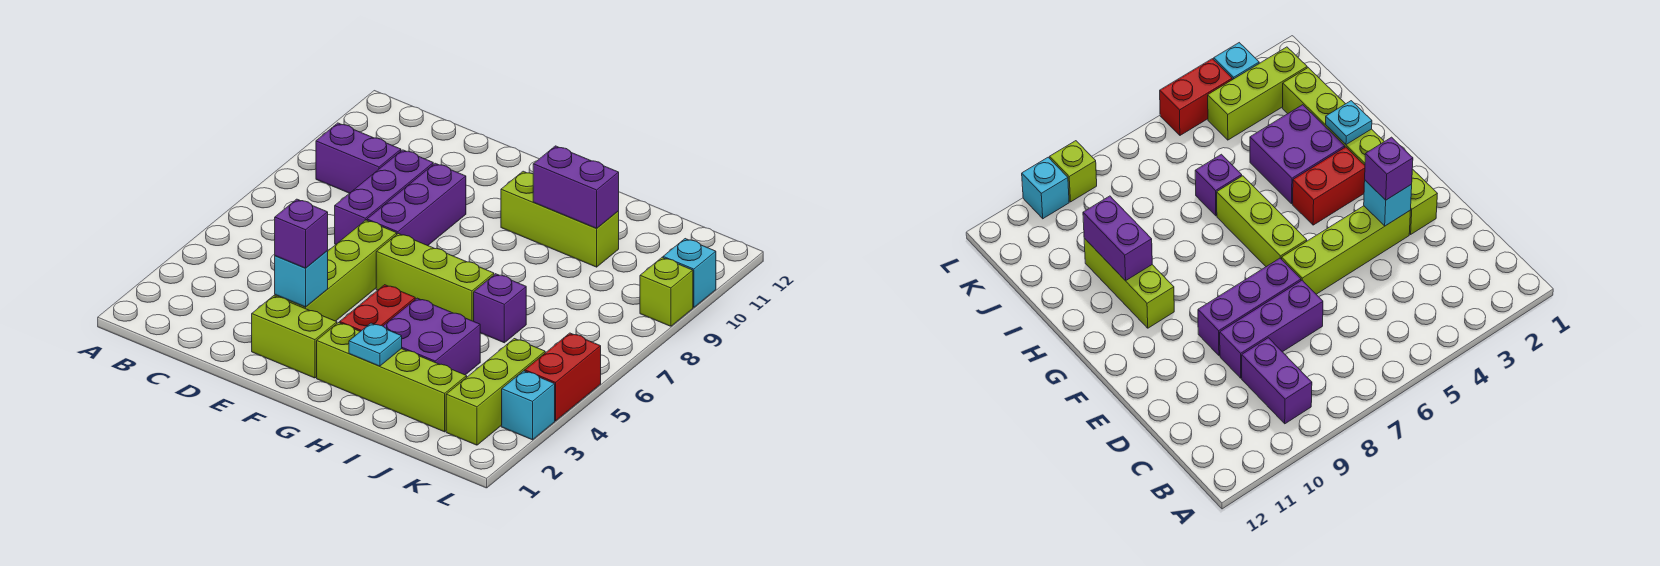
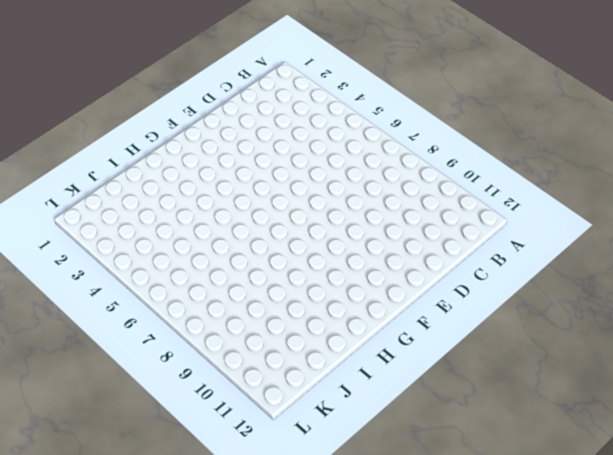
none -> purple 1x2 brick [316,123,401,193]
none -> purple 1x3 brick [335,150,433,244]
none -> lime 1x2 brick [252,296,337,378]

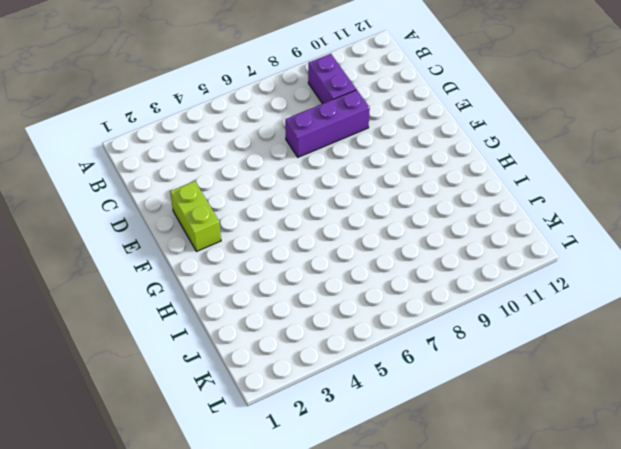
none -> lime 1x4 brick [275,220,397,321]
none -> purple 1x3 brick [367,163,466,246]
none -> lime 1x3 brick [376,234,494,321]

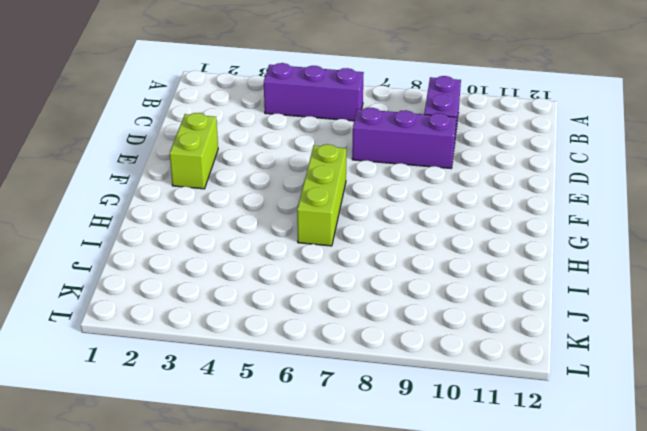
purple 1x3 brick [264,63,364,121] -> purple 1x3 brick moved to [367,163,466,246]
none -> lime 1x4 brick [275,220,397,321]
none -> lime 1x4 brick [317,323,467,432]
none -> red 1x2 brick [340,285,415,332]

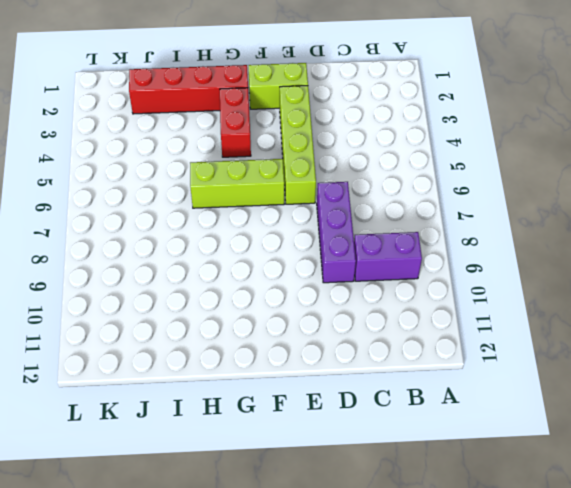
red 1x4 brick [129,65,248,114] -> lime 1x4 brick [317,323,467,432]
none -> purple 1x3 brick [367,163,466,246]
none -> lime 1x3 brick [501,171,619,267]
none -> purple 2x2 brick [383,298,480,375]

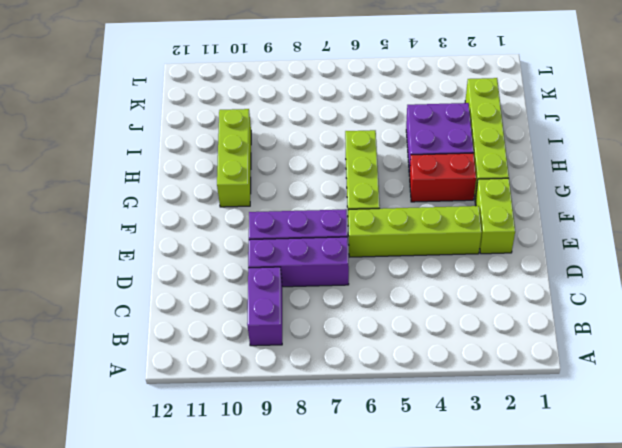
none -> purple 1x1 brick [474,274,526,343]
none -> lime 1x3 brick [446,339,545,445]
none -> cyan 1x1 brick [502,371,555,440]

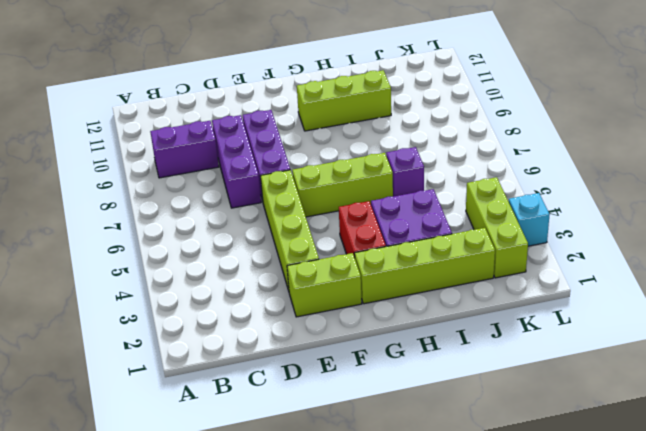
none -> red 1x2 brick [525,333,601,421]
none -> lime 1x1 brick [640,258,693,326]
none -> cyan 1x1 brick [663,239,716,307]

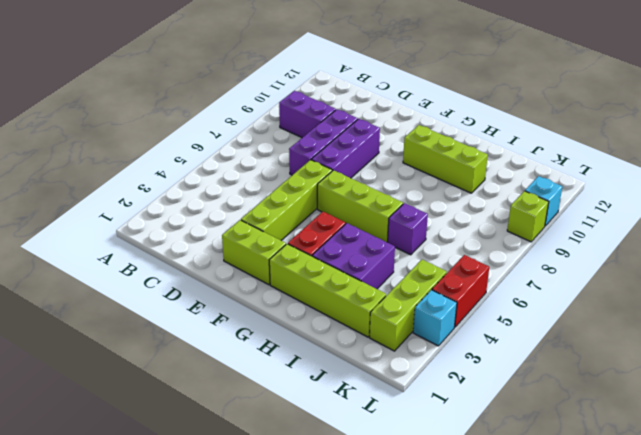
none -> cyan 1x1 brick [275,251,328,307]
none -> cyan 1x1 plate [349,323,402,366]
none -> purple 1x2 brick [533,146,619,228]

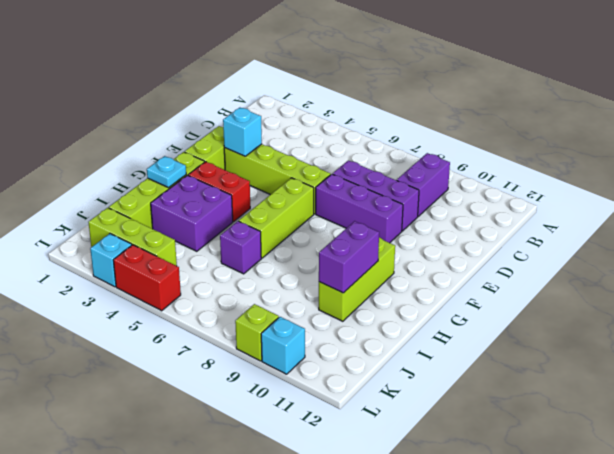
none -> purple 1x1 brick [275,199,328,268]

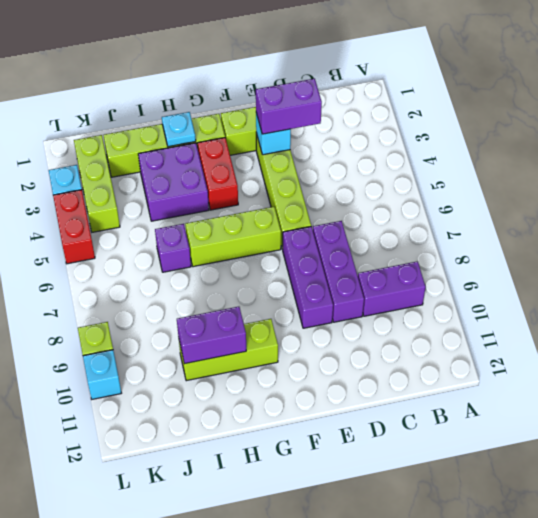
purple 1x2 brick [256,79,322,134] -> purple 1x1 brick [275,199,328,268]

